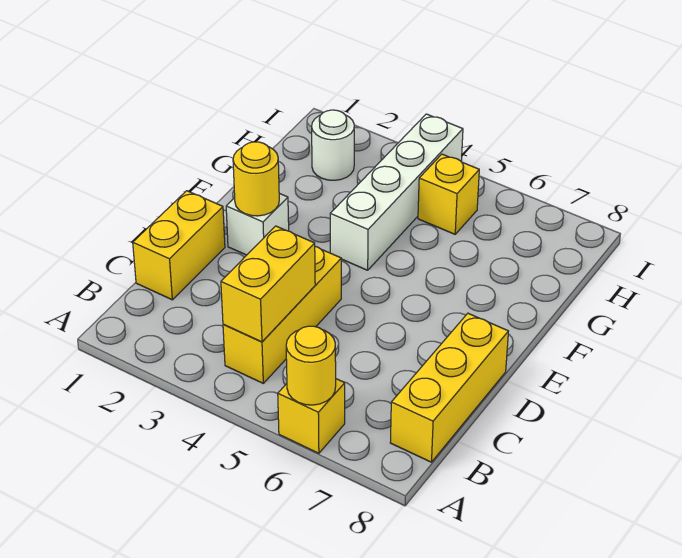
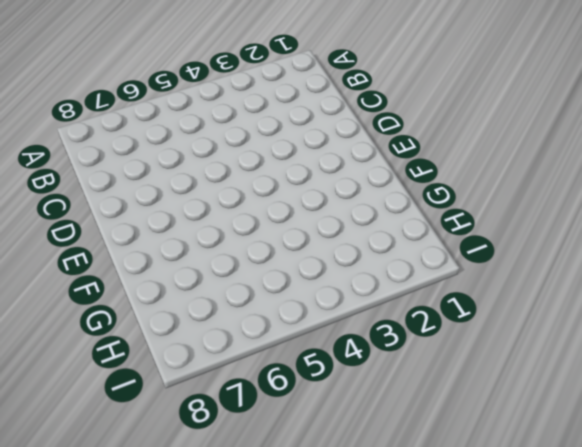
none -> yellow 1x1 brick [278,379,345,453]
none -> yellow 1x3 brick [223,246,341,383]

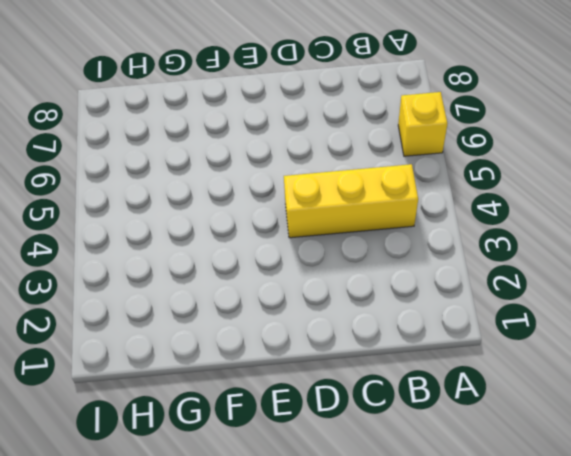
none -> yellow 1x3 brick [390,313,509,462]
none -> yellow 1x2 brick [133,191,225,300]

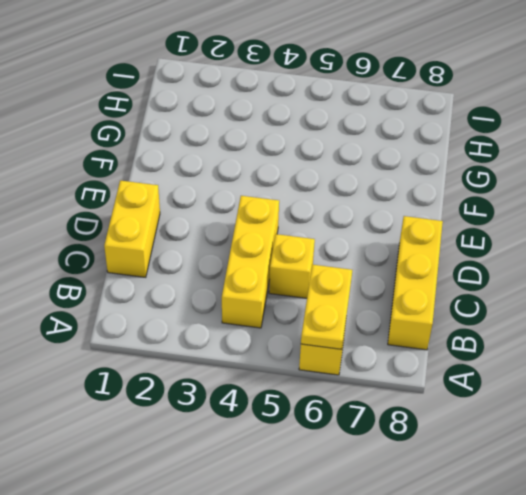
yellow 1x2 plate [301,265,352,349] -> yellow 1x1 round brick [286,326,336,405]
yellow 1x1 brick [269,234,315,298] -> yellow 1x1 brick moved to [418,154,479,234]
none -> white 1x1 brick [226,193,289,255]
none -> white 1x4 brick [330,114,463,270]

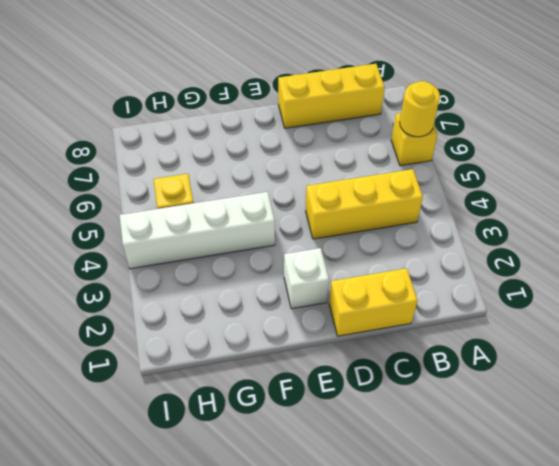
none -> white 1x1 round brick [312,110,354,180]
none -> yellow 1x2 brick [221,226,315,342]

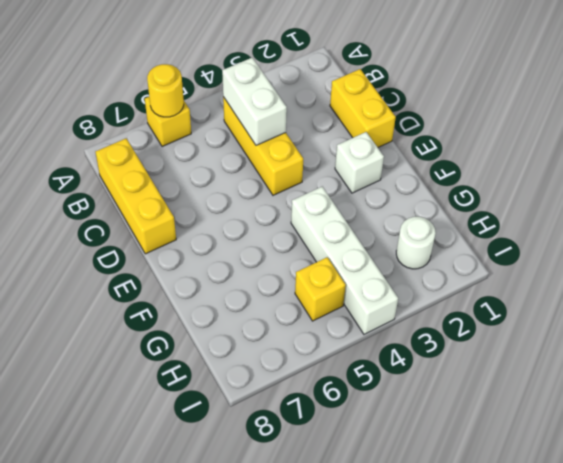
white 1x2 brick [222,58,287,145] -> yellow 1x2 brick [221,226,315,342]
none -> yellow 1x1 round brick [233,142,279,216]

